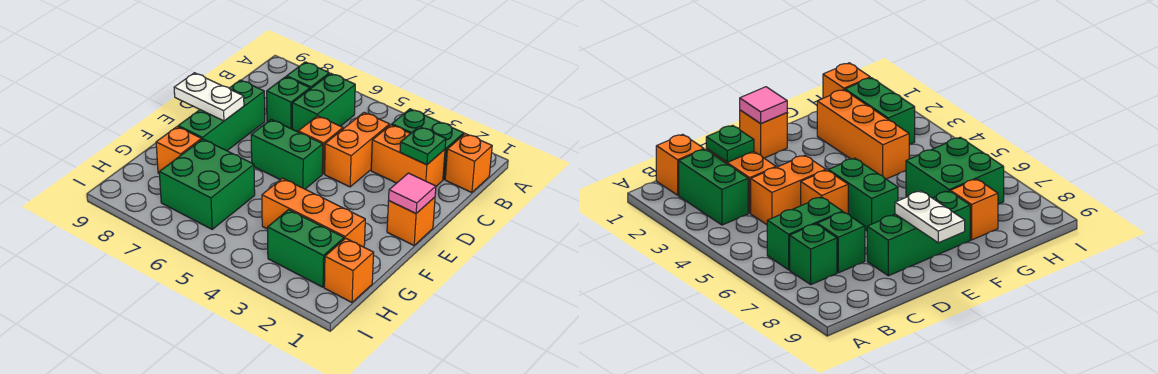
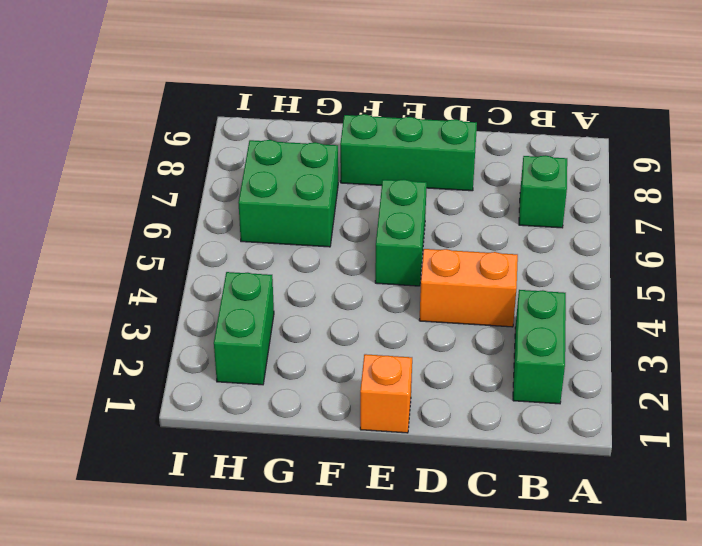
none -> orange 1x1 brick [445,134,492,193]
none -> green 1x2 brick [292,73,355,132]
none -> orange 1x2 brick [371,125,445,186]

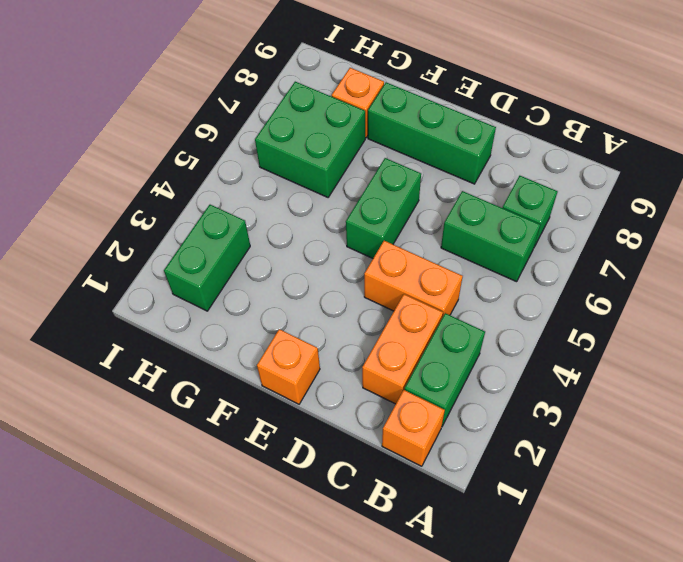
none -> green 1x1 brick [267,77,310,129]
none -> orange 1x1 brick [298,116,343,174]
none -> orange 1x3 brick [262,178,365,247]

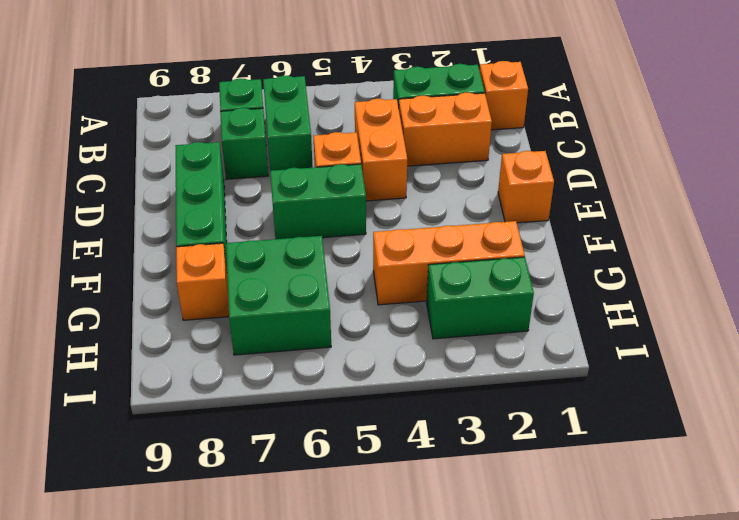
none -> orange 1x1 brick [324,238,374,302]
none -> green 1x1 plate [400,127,446,165]
none -> pink 1x1 tile [389,173,436,213]

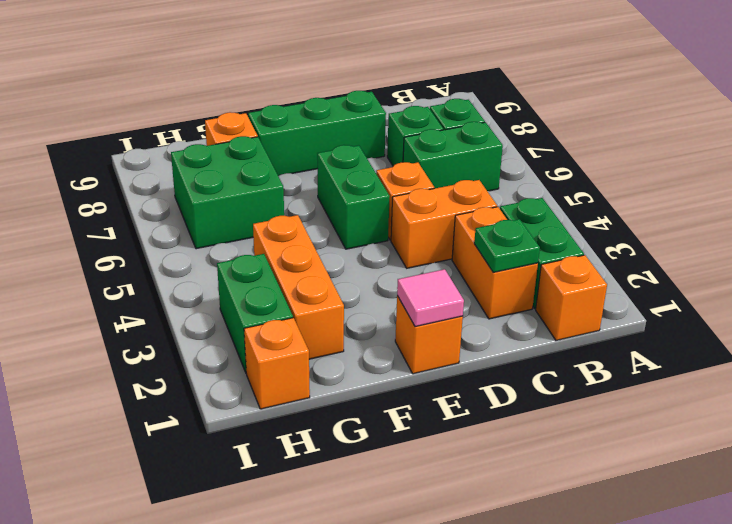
none -> white 1x2 plate [174,73,244,121]

